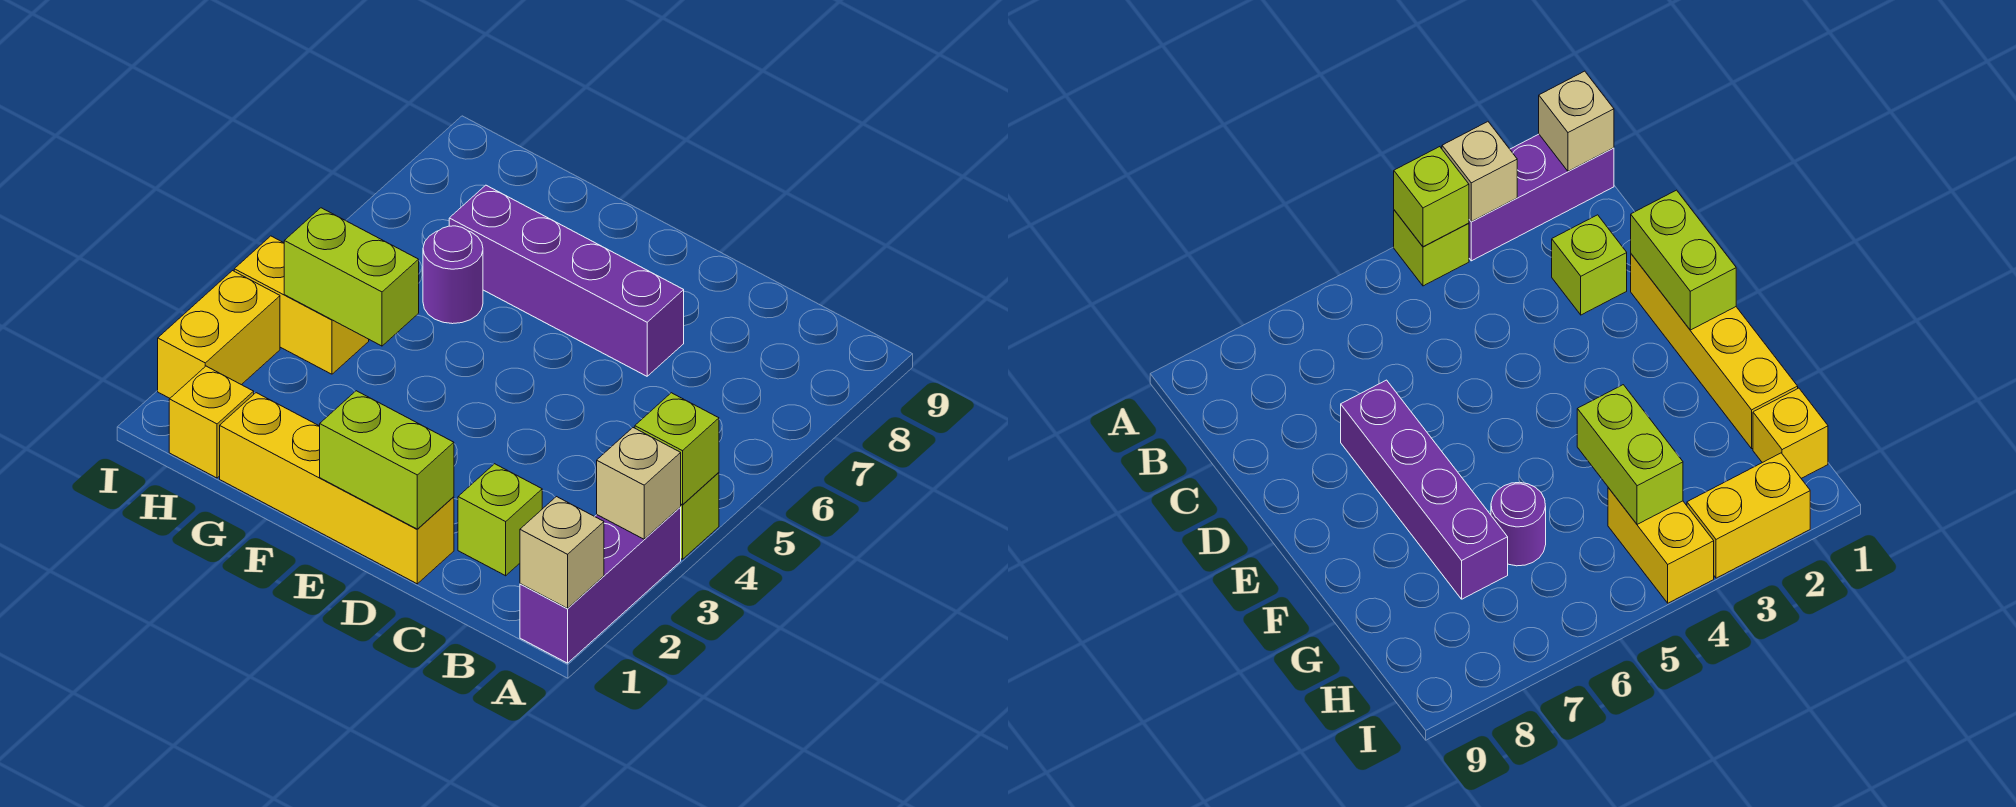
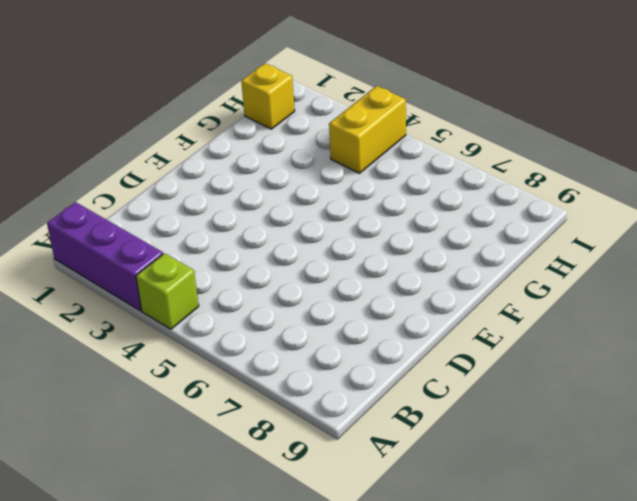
none -> lime 1x1 brick [458,464,542,576]
none -> yellow 1x4 brick [220,393,454,584]
none -> purple 1x4 brick [449,185,684,376]

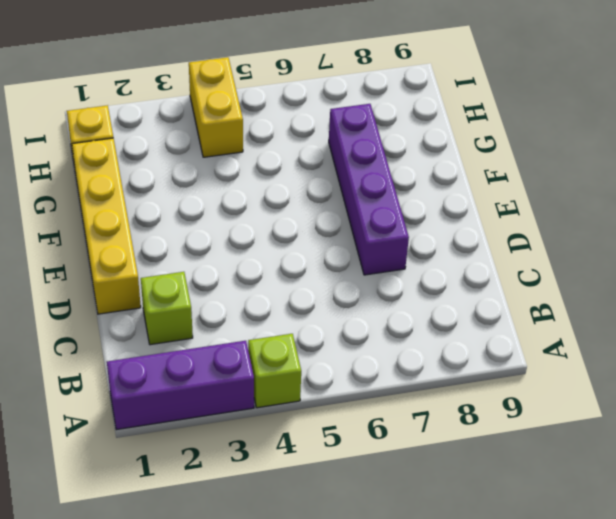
none -> purple 1x1 round brick [423,226,483,324]
none -> yellow 1x2 brick [158,271,280,398]
none -> tan 1x1 brick [520,497,604,608]

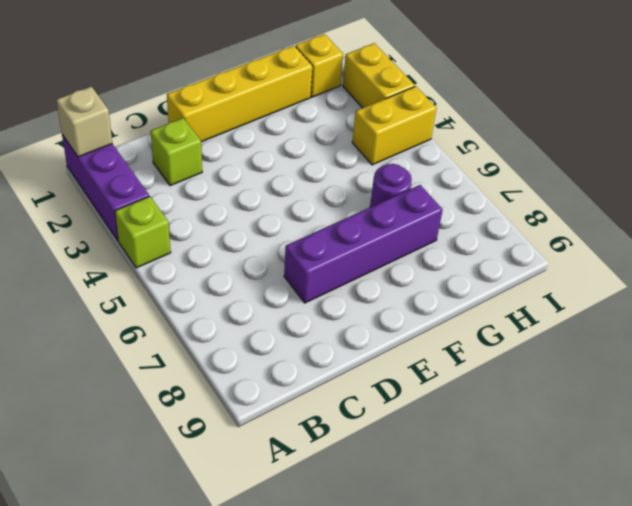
none -> tan 1x1 brick [597,428,681,539]
none -> lime 1x1 brick [635,393,719,505]
none -> lime 1x2 brick [320,391,454,529]

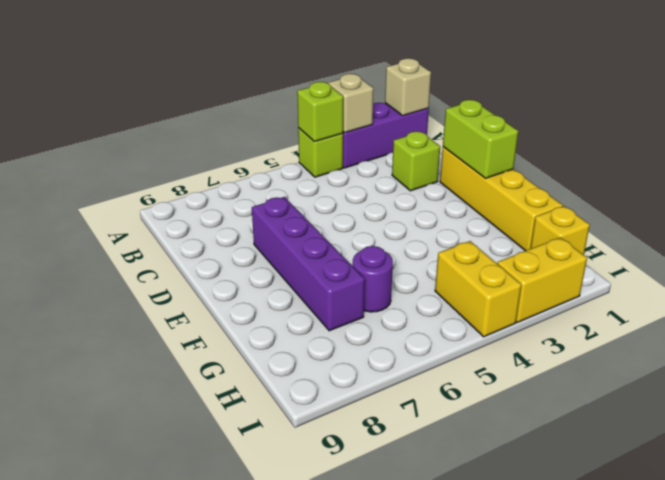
none -> lime 1x2 brick [284,208,419,346]

